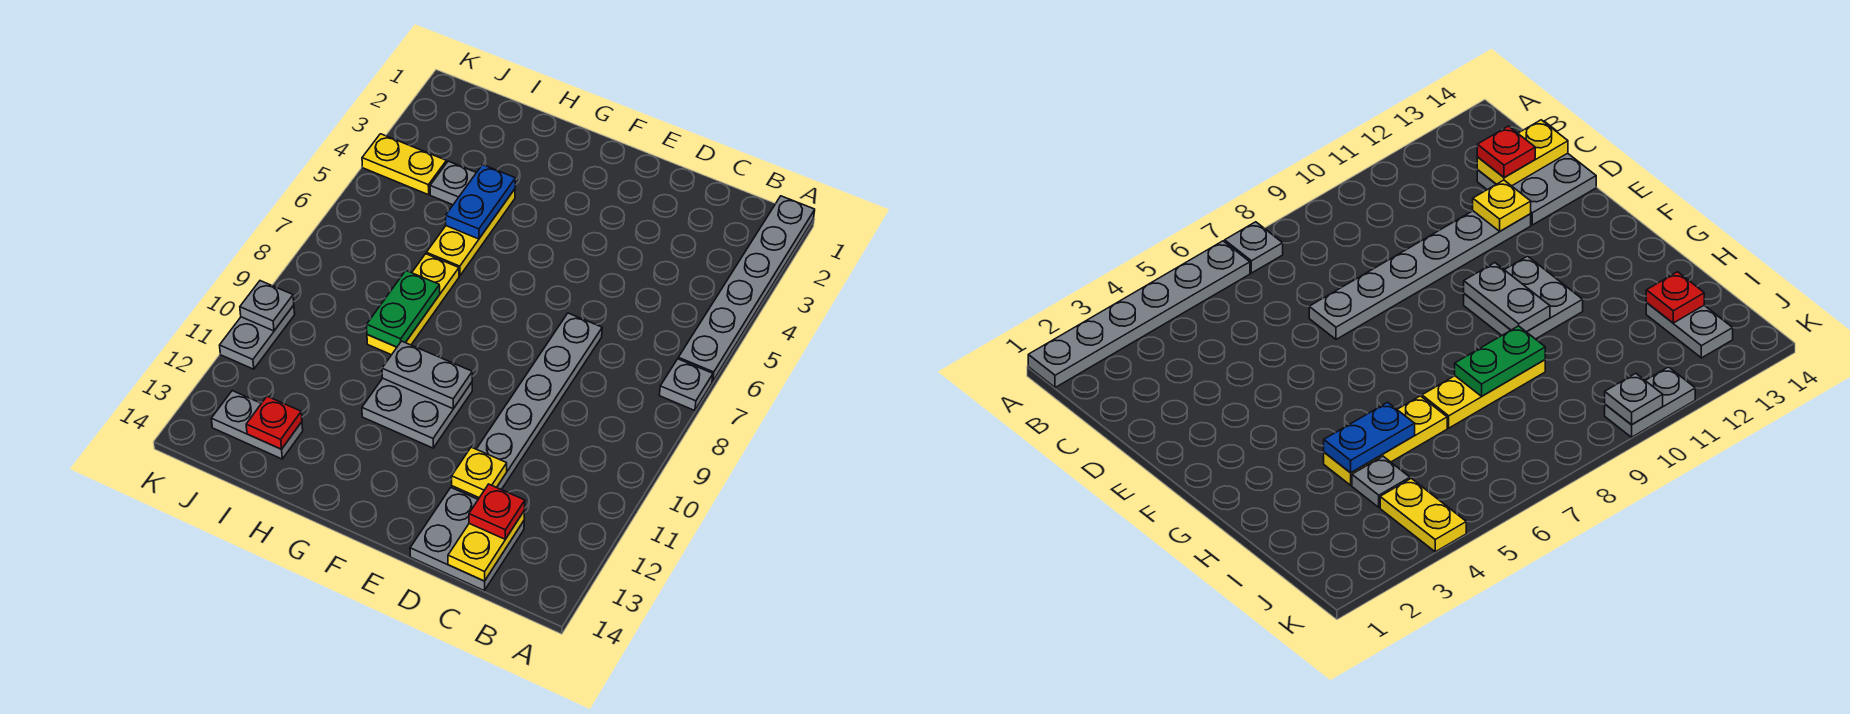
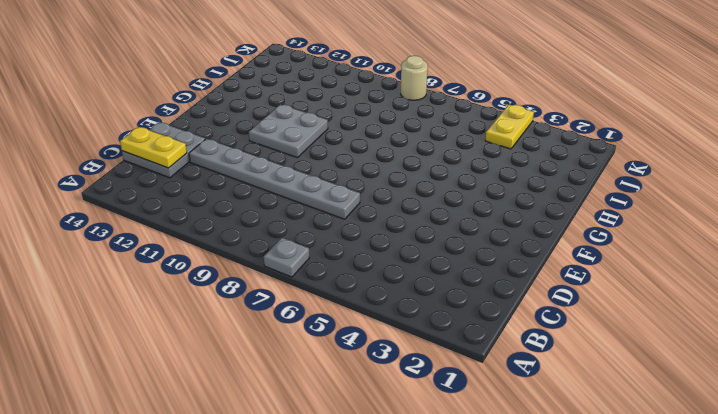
tan 1x1 round brick [401,56,428,100] -> none
none -> grey 1x6 plate [678,196,815,382]
none -> yellow 1x3 plate [426,189,515,276]
none -> yellow 1x3 plate [367,254,459,355]

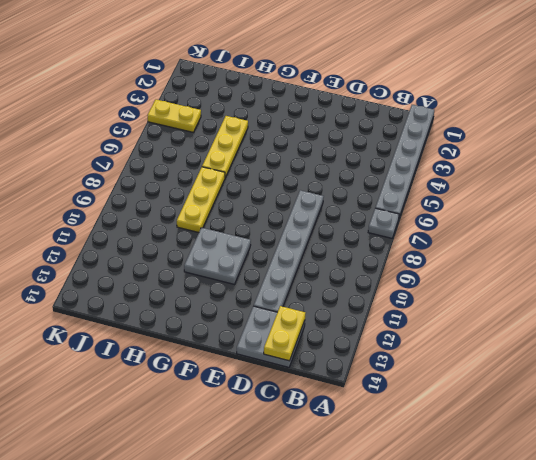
none -> grey 1x1 plate [430,161,476,205]
none -> grey 1x2 plate [211,391,303,459]
none -> grey 1x2 plate [220,305,295,369]

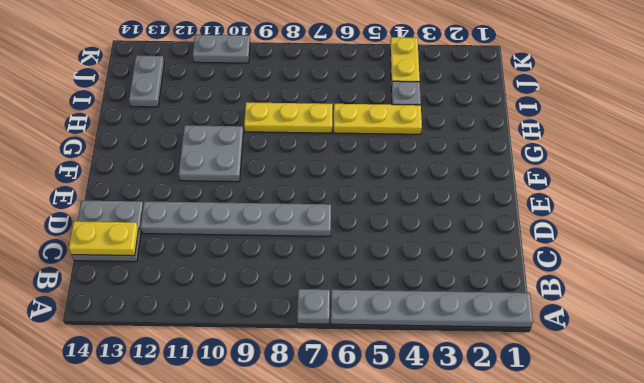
none -> yellow 1x1 plate [452,447,507,498]
none -> grey 1x2 plate [382,341,472,409]
none -> blue 1x2 plate [446,165,515,239]

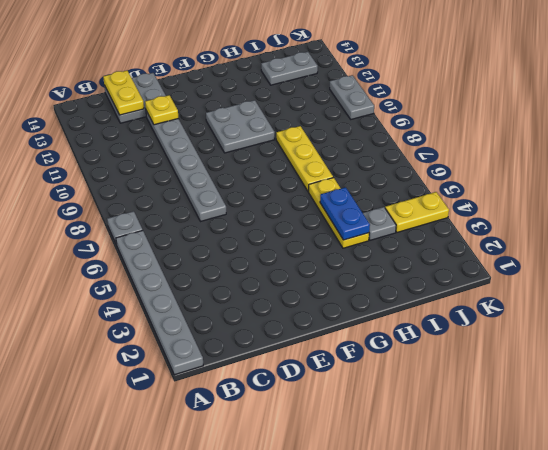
none -> grey 1x2 plate [382,341,472,409]
none -> green 1x2 plate [367,271,440,347]
none -> red 1x1 plate [246,396,302,449]

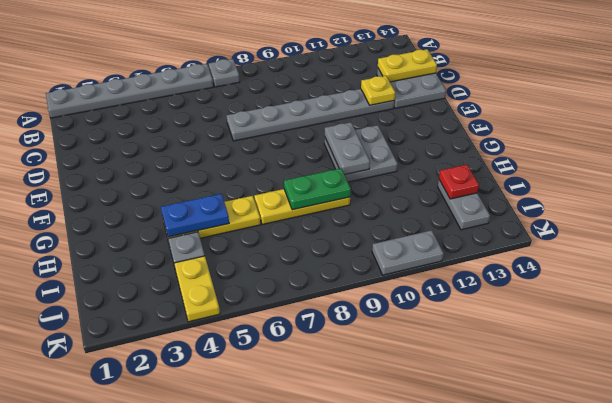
none -> grey 1x1 plate [240,281,294,331]
none -> red 1x1 plate [469,484,525,539]

